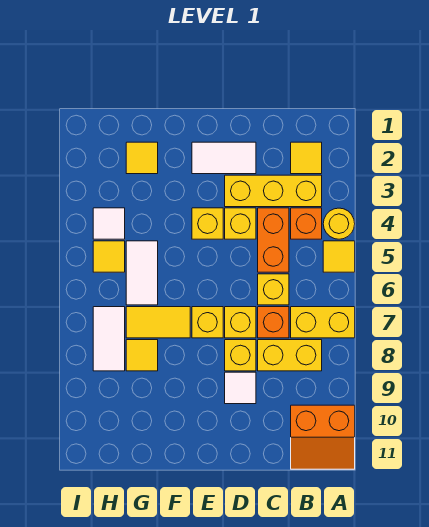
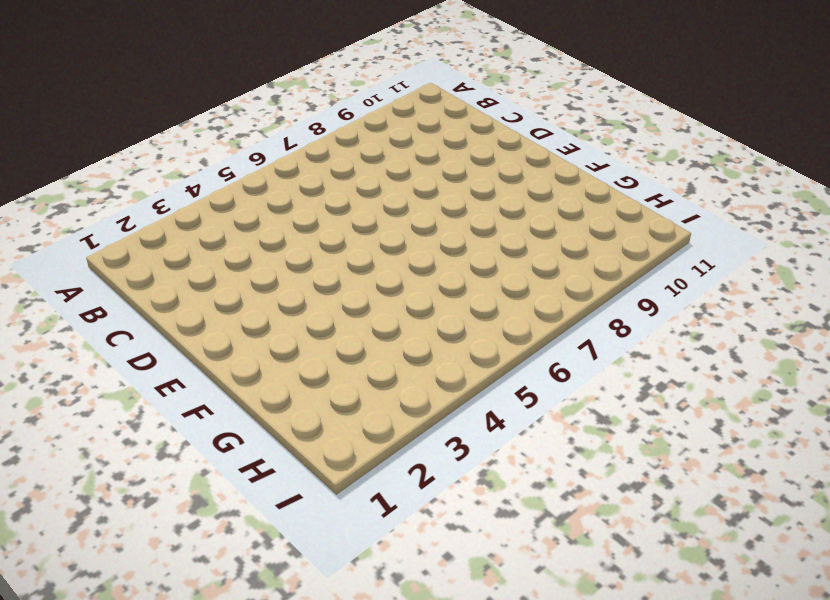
none -> yellow 1x1 round brick [323,208,355,239]
none -> yellow 1x1 tile [323,241,355,272]
none -> yellow 1x2 brick [291,307,355,338]

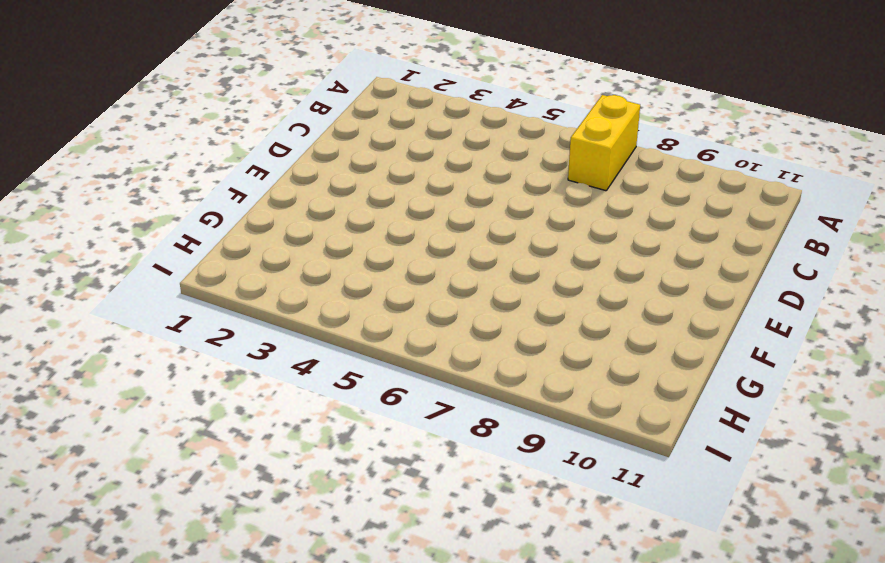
none -> yellow 1x1 round brick [323,208,355,239]
none -> yellow 1x1 tile [323,241,355,272]
none -> orange 2x2 slope [291,405,355,469]

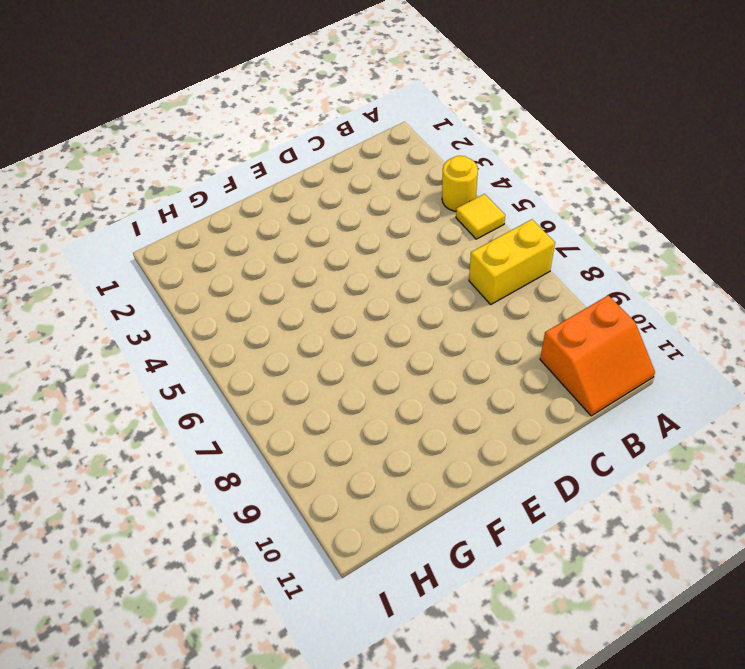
none -> yellow 1x1 tile [291,142,322,174]
none -> yellow 1x3 brick [225,175,322,207]
none -> orange 1x1 brick [291,208,322,239]

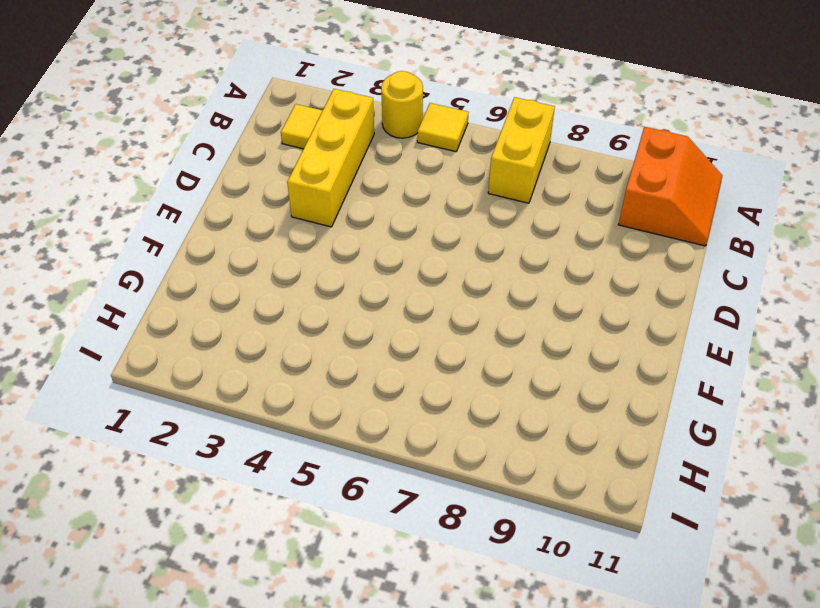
none -> orange 1x1 brick [291,208,322,239]
none -> yellow 1x2 brick [258,340,322,371]
none -> orange 1x2 brick [258,208,289,272]

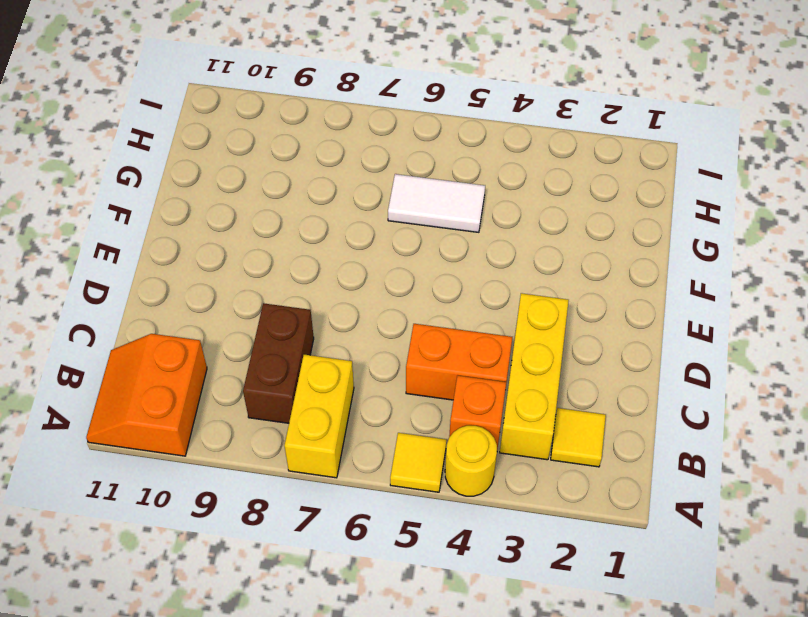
brown 1x2 brick [243,303,314,423] -> yellow 1x2 brick [258,340,322,371]
none -> yellow 1x1 brick [258,274,289,305]
none -> orange 1x1 brick [258,307,289,338]
none -> white 1x2 tile [192,142,256,174]

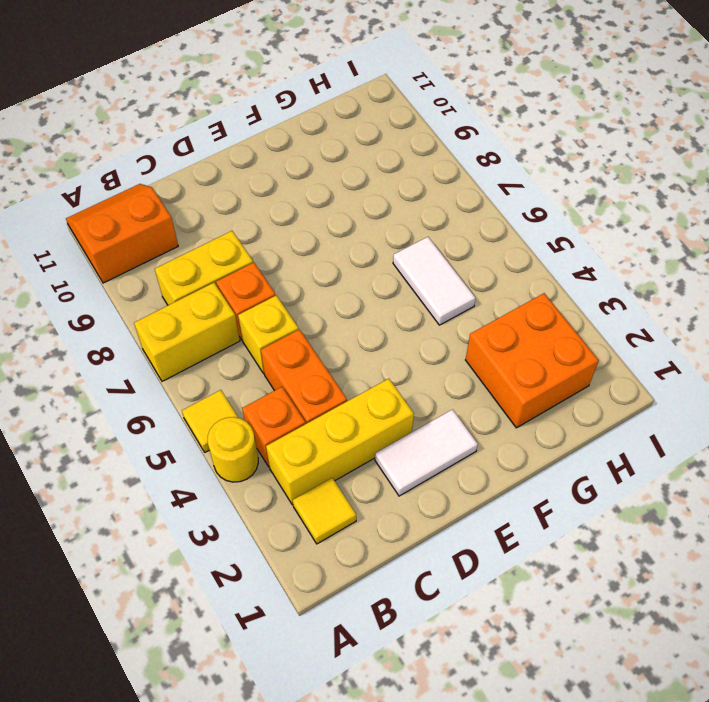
orange 2x2 brick [466,293,599,428] -> yellow 1x1 tile [126,142,158,174]
none -> yellow 1x1 brick [225,208,256,239]
none -> yellow 1x1 brick [225,307,256,338]
none -> yellow 1x1 brick [225,340,256,371]

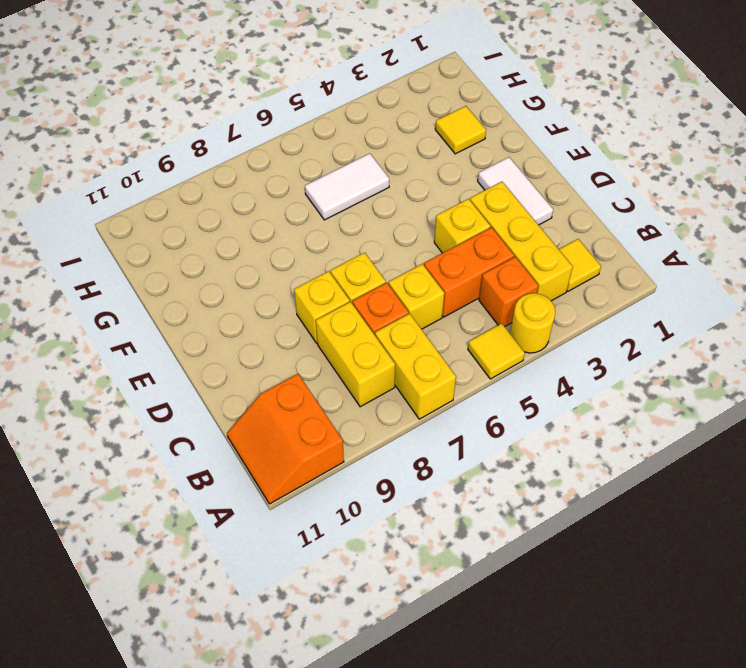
none -> white 1x1 tile [225,372,256,404]
none -> yellow 1x1 brick [192,208,223,239]
none -> yellow 1x1 brick [192,307,223,338]

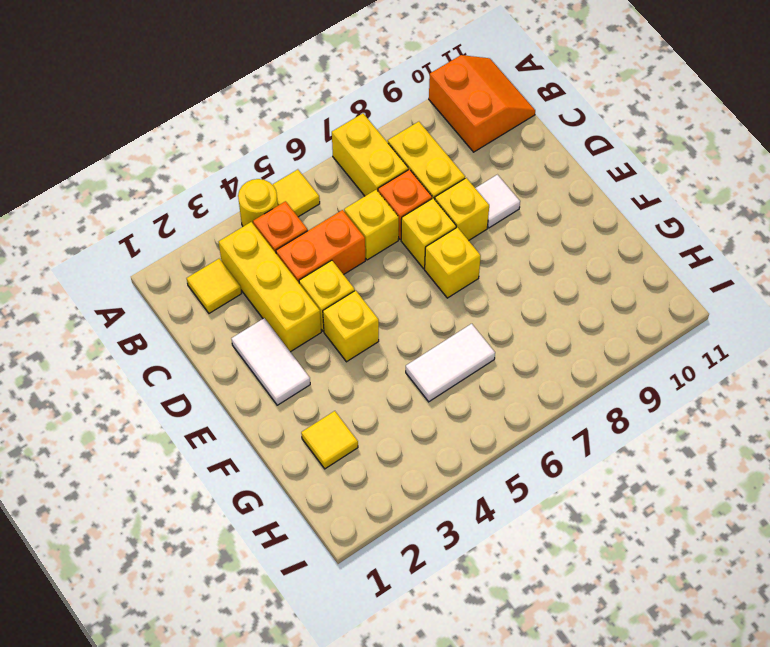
none -> yellow 1x2 tile [126,307,190,338]
none -> yellow 1x1 tile [126,340,158,371]
none -> white 1x1 tile [93,208,125,239]

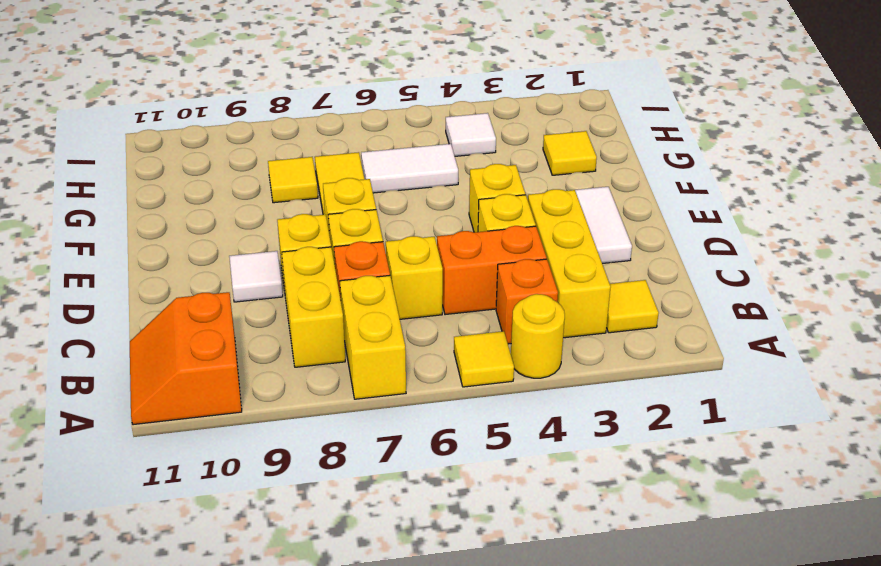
none -> yellow 1x1 tile [93,241,125,272]
none -> white 1x2 tile [93,307,125,371]

